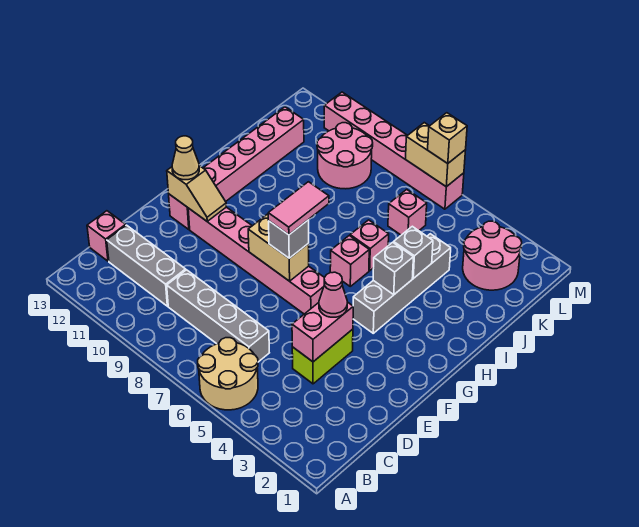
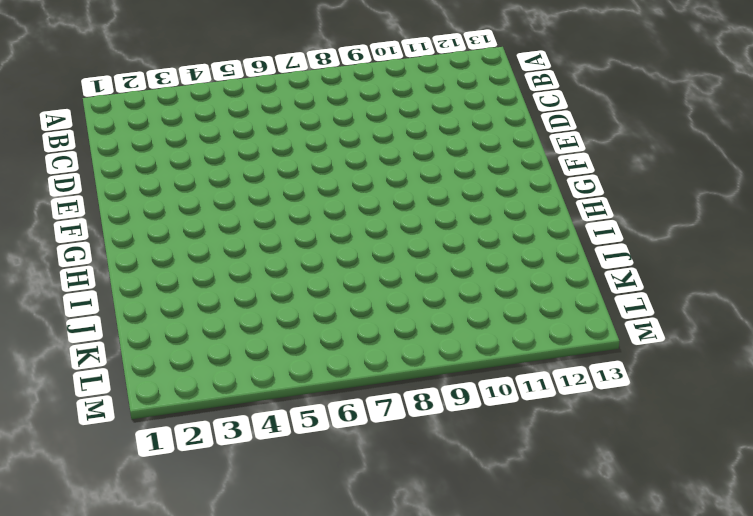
none -> tan 2x2 round brick [198,338,258,410]
none -> grey 1x4 brick [167,270,269,362]
none -> grey 1x3 brick [107,225,186,306]

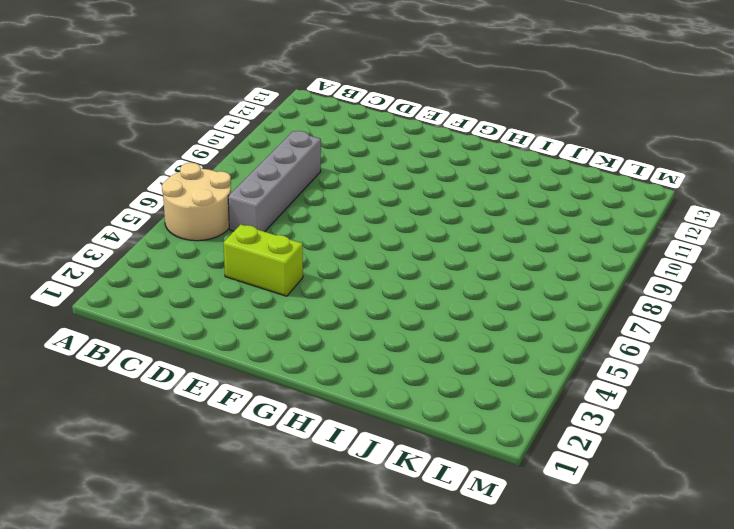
none -> grey 1x3 brick [107,225,186,306]
none -> pink 1x1 brick [87,211,126,261]
none -> pink 1x6 brick [188,207,325,314]

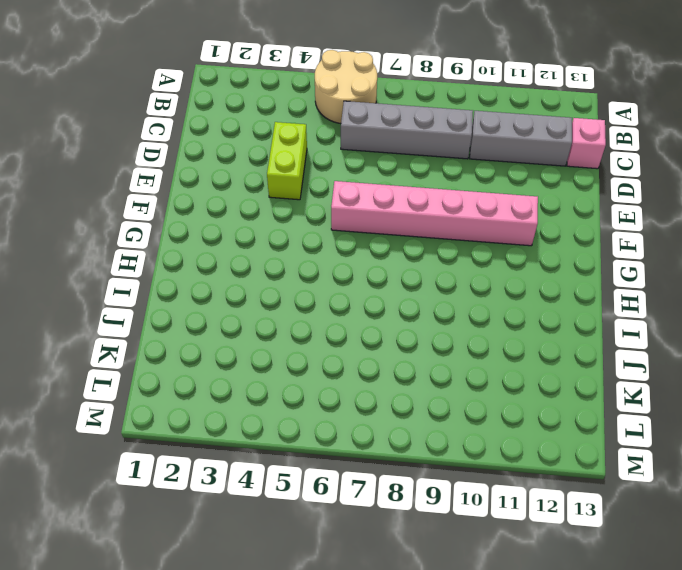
none -> pink 1x6 brick [169,107,304,229]
none -> grey 1x4 brick [353,234,451,333]
none -> pink 1x1 brick [330,236,369,286]

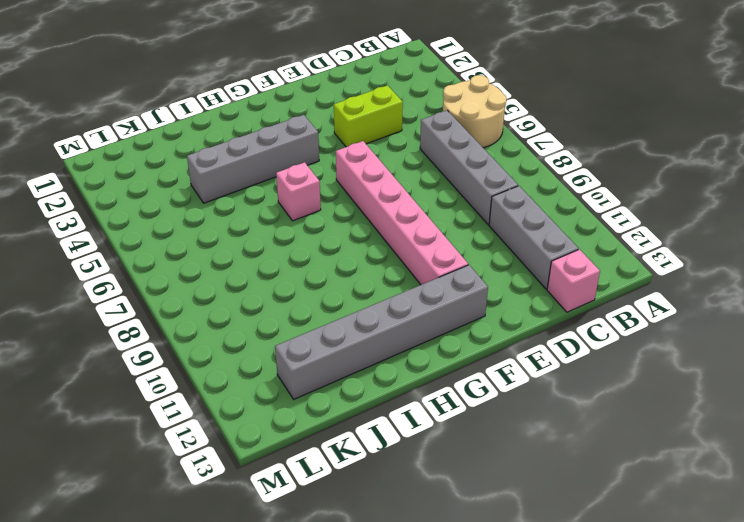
grey 1x6 brick [275,265,488,399] -> pink 1x6 brick [169,107,304,229]
none -> pink 1x1 brick [350,220,389,271]
none -> pink 2x2 round brick [463,221,522,290]
none -> pink 1x1 brick [388,189,427,235]

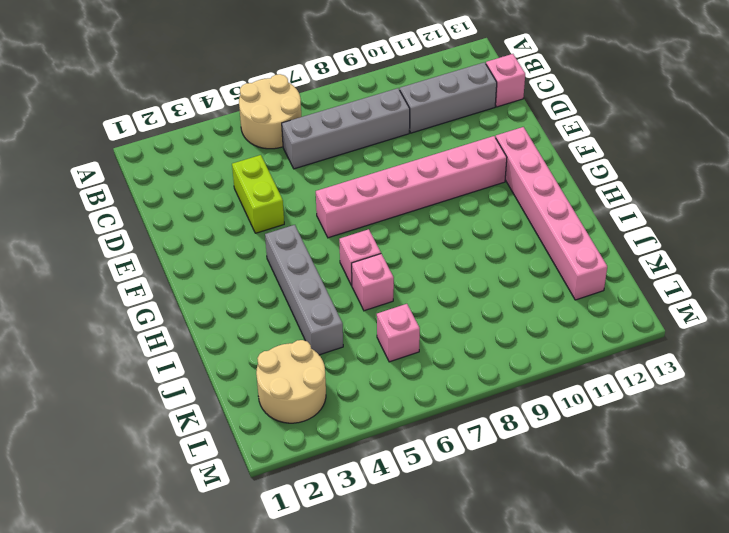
tan 2x2 round brick [256,340,326,423] -> pink 2x2 round brick [463,221,522,290]
none -> pink 2x2 round brick [317,123,373,189]
none -> pink 1x6 brick [324,92,464,209]
none -> pink 1x2 brick [292,302,353,362]

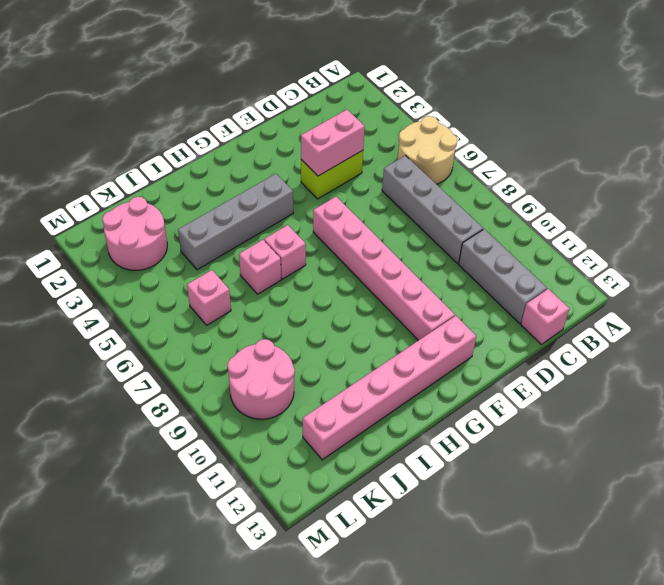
none -> pink 1x6 brick [324,92,464,209]
none -> tan 1x2 brick [248,214,309,281]
none -> tan 1x2 slope [167,166,226,221]

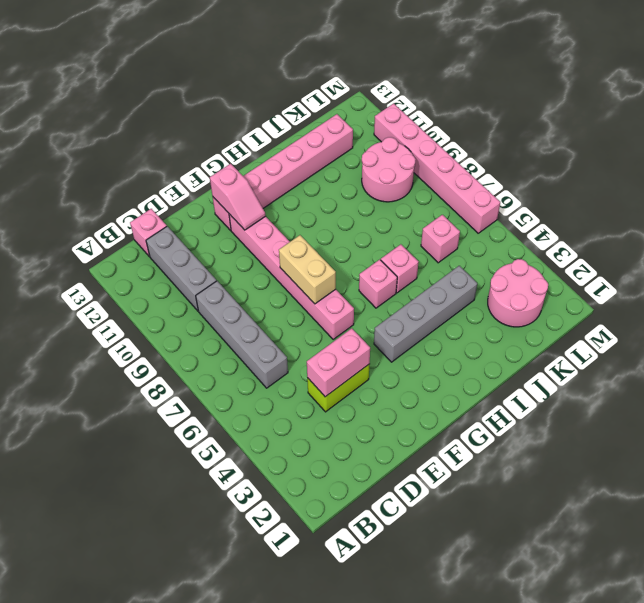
pink 1x2 slope [210,164,266,230] -> tan 1x2 slope [167,166,226,221]
none -> tan 2x2 round brick [198,338,258,410]
none -> grey 1x1 brick [373,242,413,295]
none -> grey 1x1 brick [394,226,433,278]

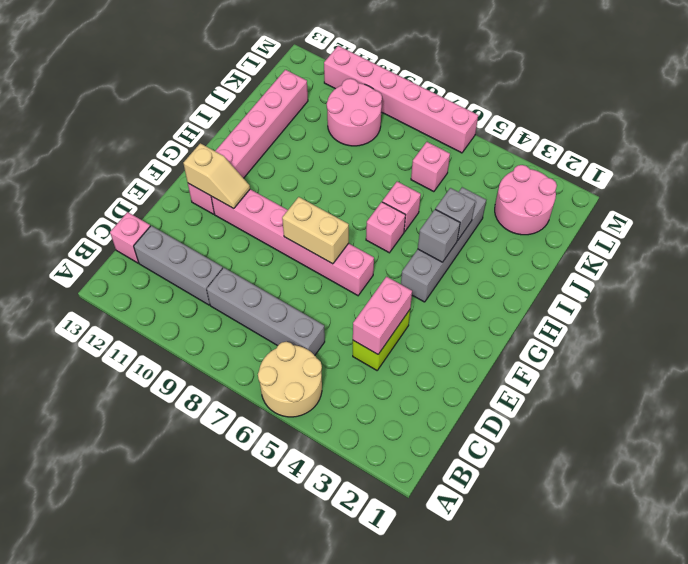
none -> tan 1x2 brick [406,123,466,187]
none -> pink 1x1 cone [319,272,347,317]
none -> grey 1x1 brick [269,220,309,258]

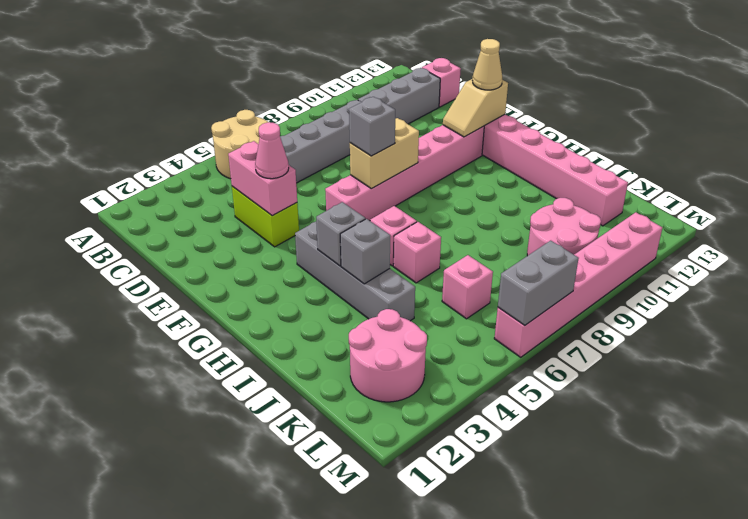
grey 1x2 brick [498,241,579,325] -> tan 1x2 brick [406,123,466,187]
none -> tan 1x1 brick [428,113,467,164]
none -> pink 1x2 tile [268,182,329,235]

